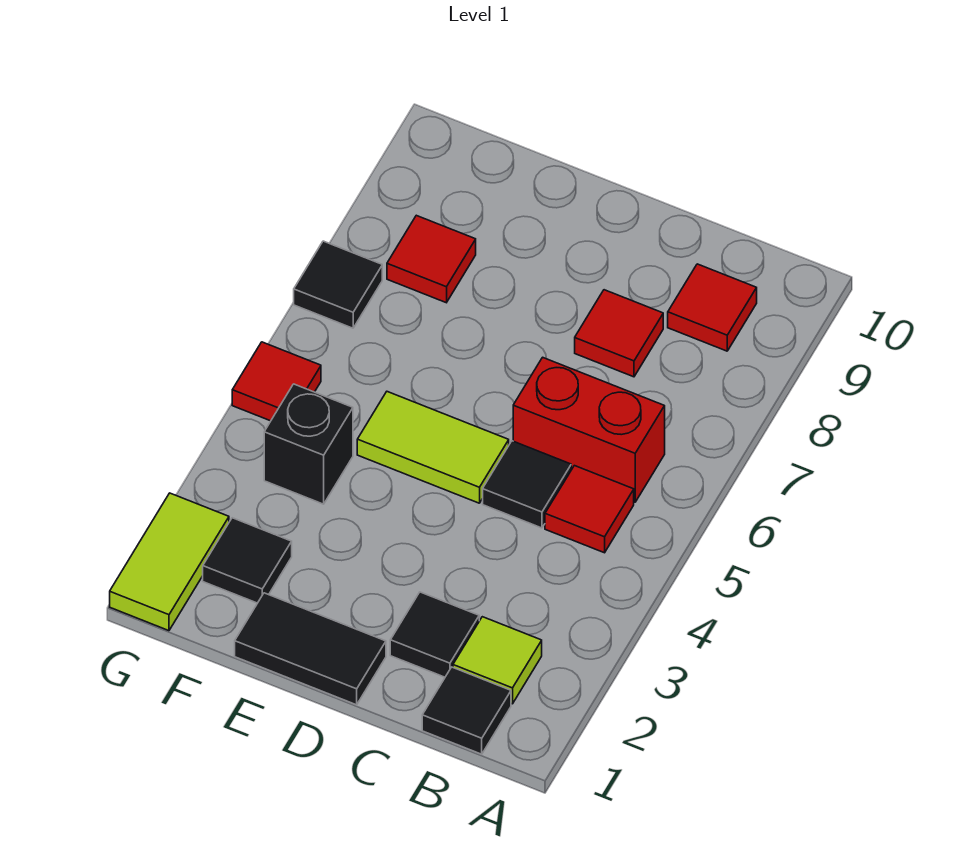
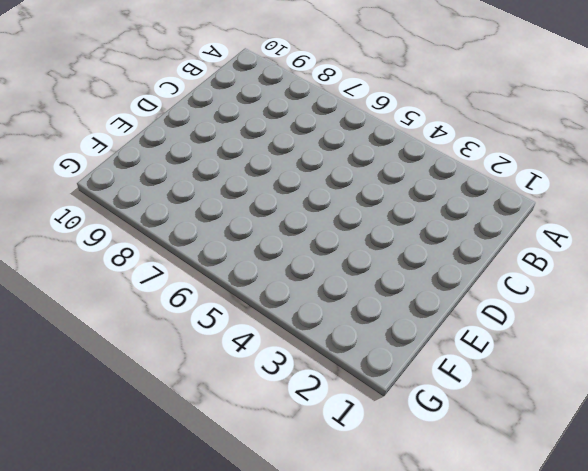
none -> black 1x1 tile [422,667,511,754]
none -> lime 1x1 tile [453,617,542,704]
none -> red 1x1 tile [545,466,634,553]

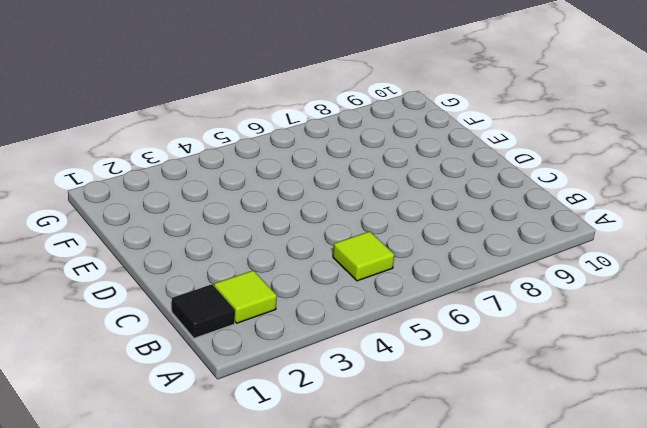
lime 1x1 tile [333,231,394,281] -> red 1x1 tile [545,466,634,553]
none -> red 1x2 brick [513,357,665,502]
none -> red 1x1 tile [668,264,757,351]
none -> black 1x1 tile [390,592,479,677]

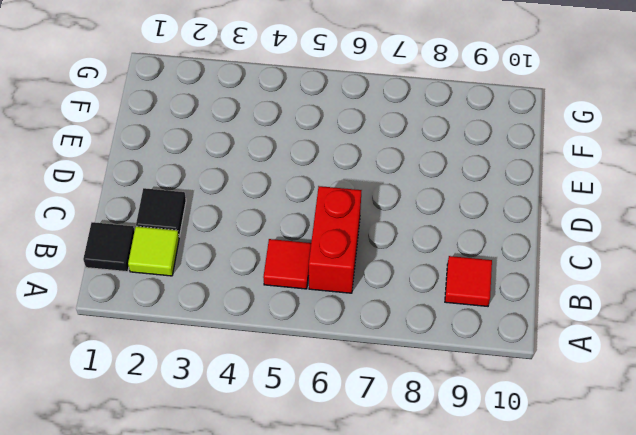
none -> black 1x1 tile [483,441,571,528]
none -> red 1x1 tile [575,290,663,377]
none -> black 1x2 tile [235,593,386,705]

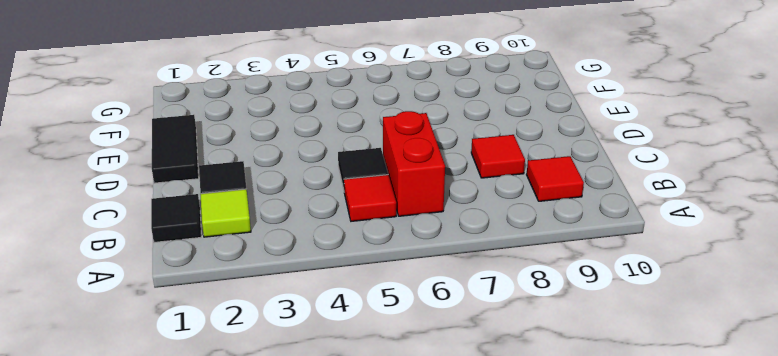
none -> lime 1x2 tile [357,392,509,503]
none -> black 1x1 tile [203,518,292,603]
none -> black 1x1 brick [264,384,353,504]

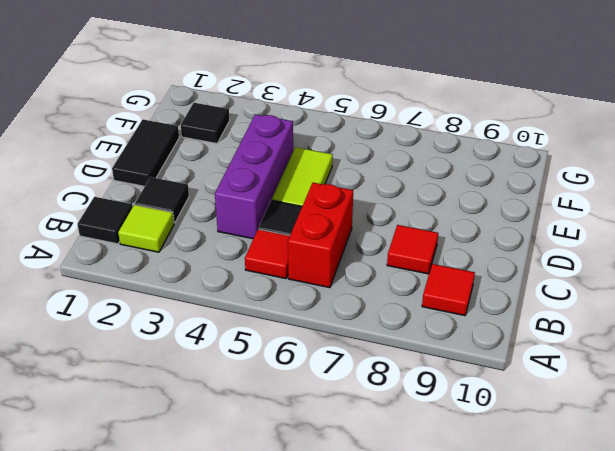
purple 1x3 brick [215,114,293,239] -> none
none -> black 1x1 brick [264,384,353,504]
none -> red 1x1 tile [387,215,476,303]
none -> lime 1x2 tile [110,493,229,631]

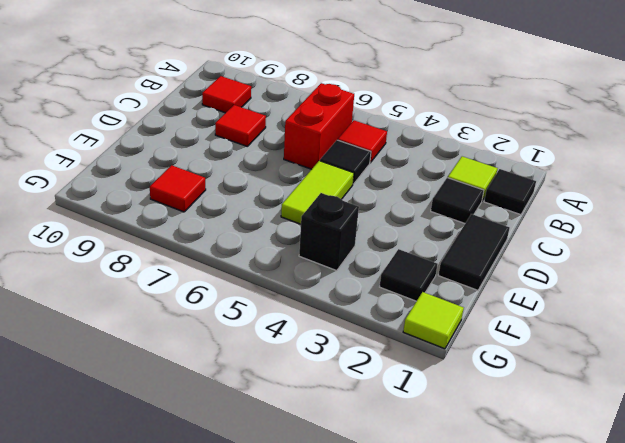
lime 1x1 tile [403,292,464,349] -> lime 1x2 tile [110,493,229,631]
none -> red 1x1 tile [232,342,321,421]
none -> black 1x1 tile [294,241,382,328]

